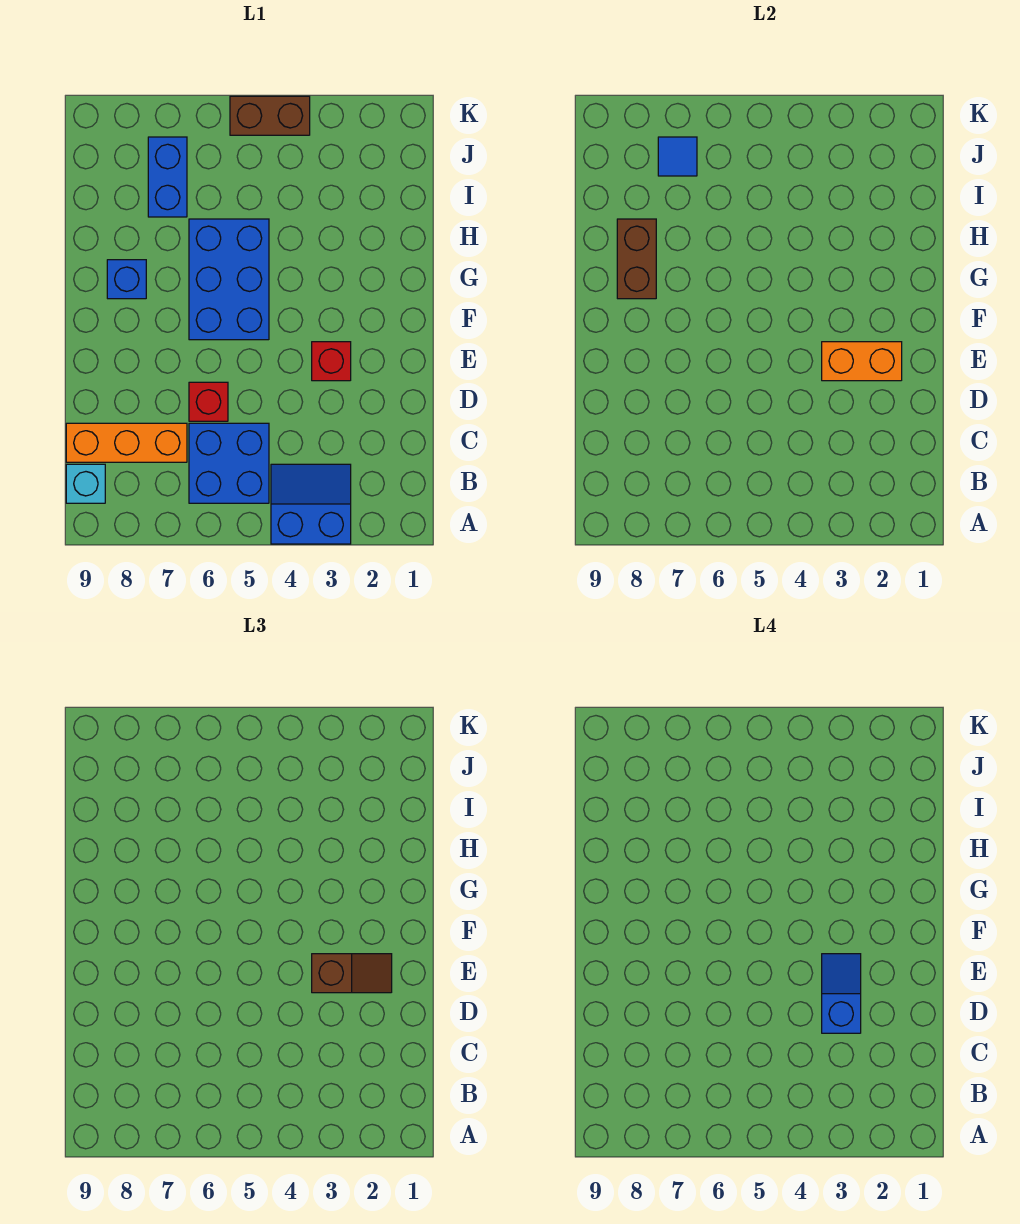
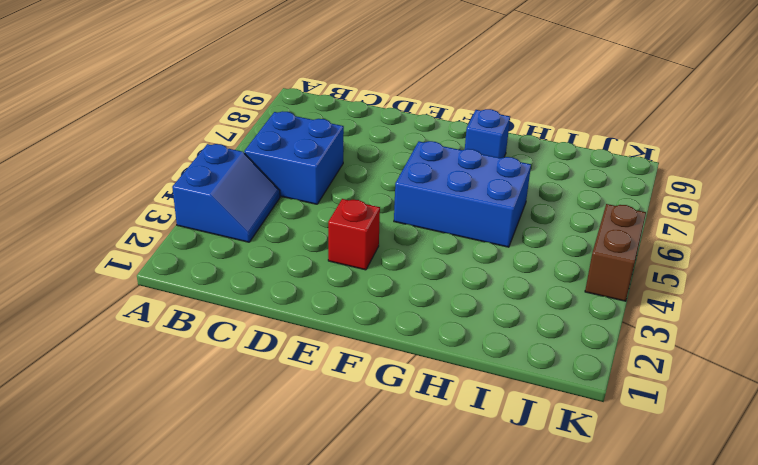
none -> cyan 1x1 brick [66,464,105,503]
none -> orange 1x3 brick [66,423,187,462]
none -> red 1x1 brick [189,382,228,421]

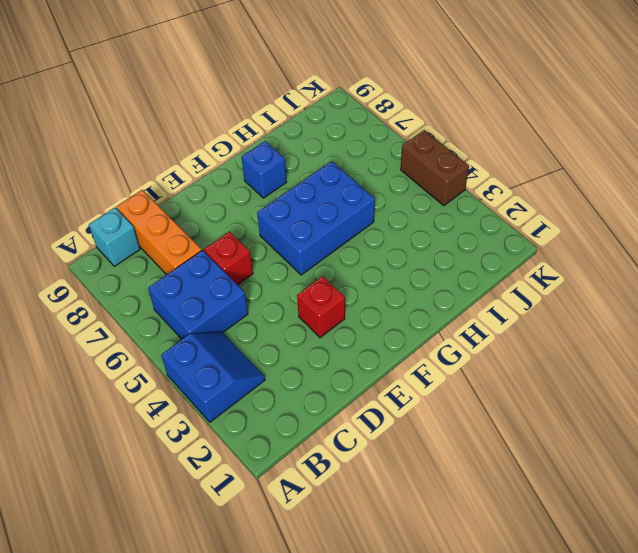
none -> blue 1x2 brick [148,137,187,217]
none -> orange 1x2 brick [822,342,902,381]
none -> brown 1x2 brick [617,219,656,299]

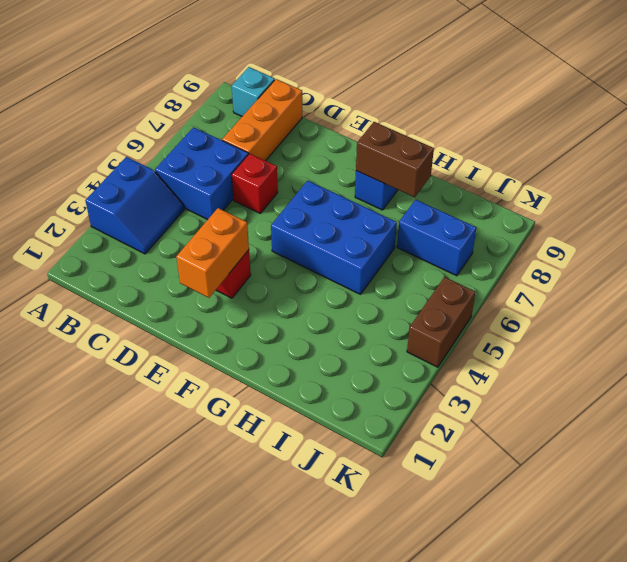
none -> blue 1x1 tile [658,137,697,176]
none -> brown 1x2 slope [312,954,392,993]
none -> blue 1x2 slope [822,954,861,1033]

